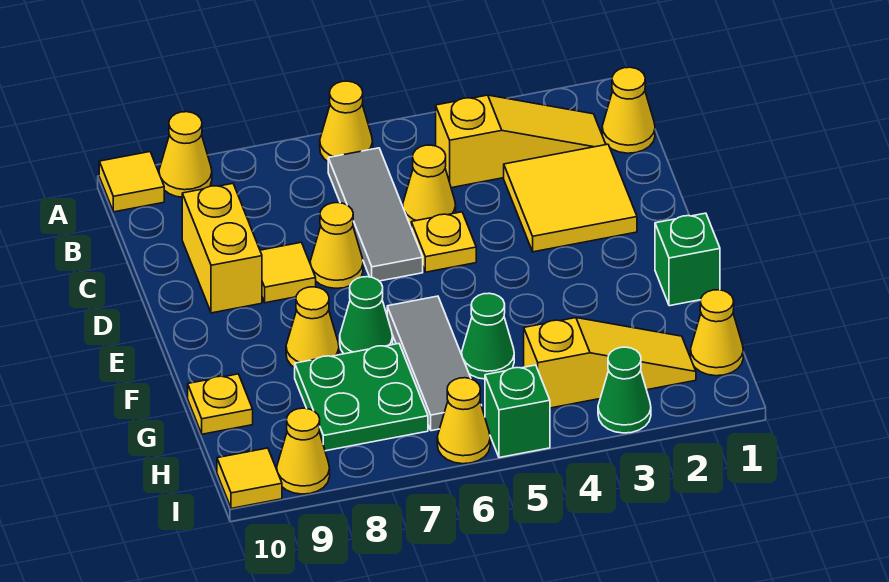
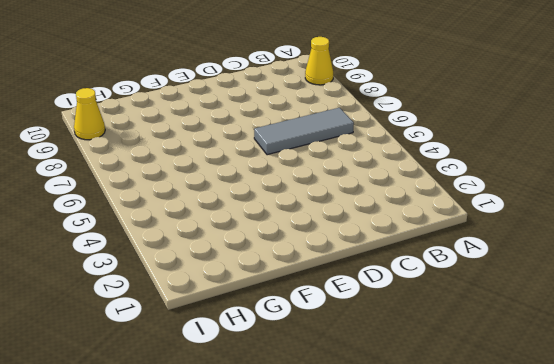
none -> yellow 1x1 cone [320,81,373,161]
none -> yellow 1x1 tile [99,152,164,212]
none -> yellow 1x1 cone [602,67,655,153]

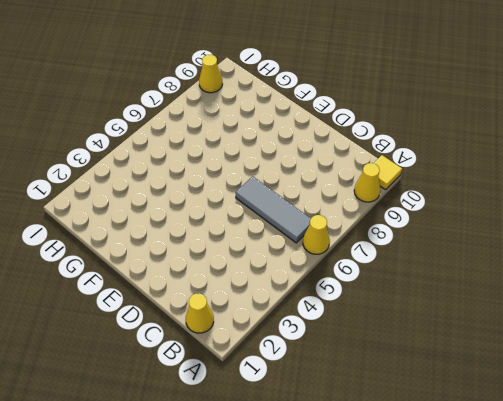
none -> yellow 1x3 slope [436,95,606,188]
none -> yellow 2x2 tile [504,144,637,252]
none -> yellow 1x1 cone [403,145,456,226]

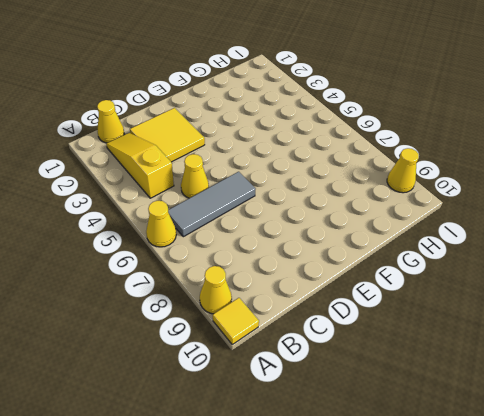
none -> yellow 1x2 brick [182,184,262,313]
none -> yellow 1x1 plate [411,212,476,272]
none -> yellow 1x1 cone [310,203,363,288]

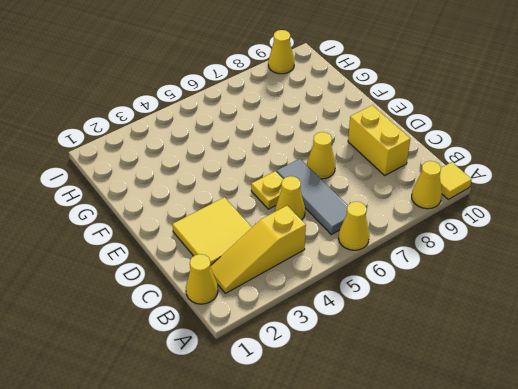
none -> yellow 1x1 tile [260,242,316,303]
none -> green 1x1 brick [655,213,720,306]
none -> grey 1x3 tile [387,296,471,431]

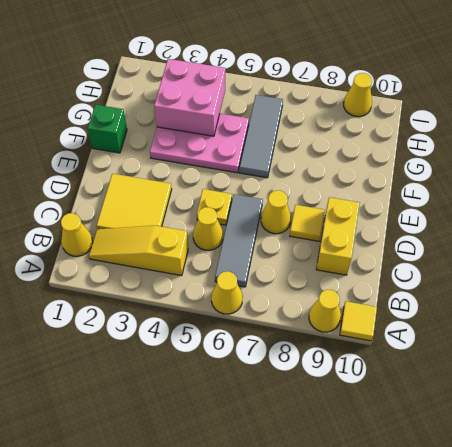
pink 2x3 plate [150,114,249,173] -> green 1x1 cone [462,293,514,379]
pink 2x2 brick [154,59,225,136] -> none
none -> green 1x1 cone [340,277,393,354]
none -> yellow 1x1 cone [286,287,339,368]
none -> green 2x2 plate [295,344,428,451]

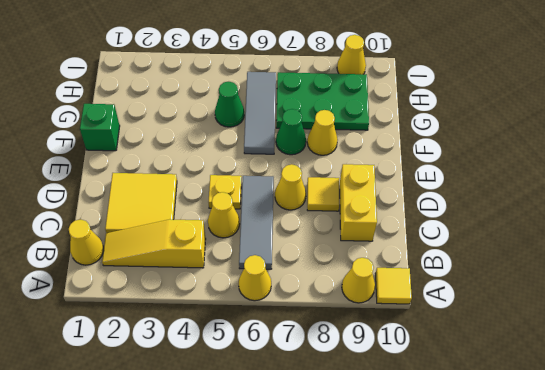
green 2x3 plate [276,72,369,130] -> green 2x2 plate [295,344,428,451]
none -> yellow 1x1 plate [188,374,253,434]
none -> yellow 1x1 cone [691,290,743,376]
none -> yellow 1x3 slope [524,318,696,408]

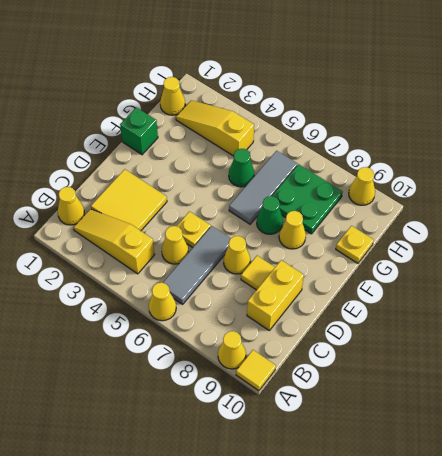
none -> green 1x1 cone [598,347,651,433]
none -> green 1x1 brick [485,365,550,458]
none -> yellow 1x1 cone [437,378,490,464]

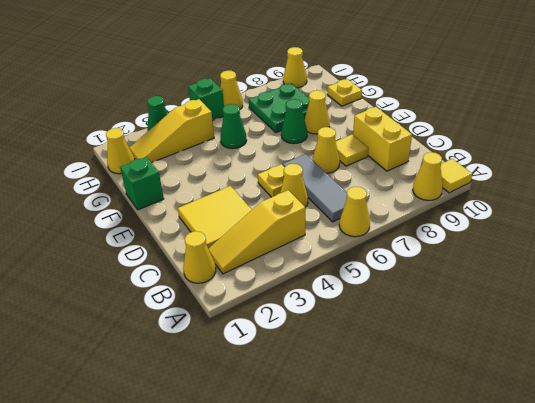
none -> grey 1x3 tile [387,296,471,431]
none -> yellow 1x1 tile [217,448,282,508]

